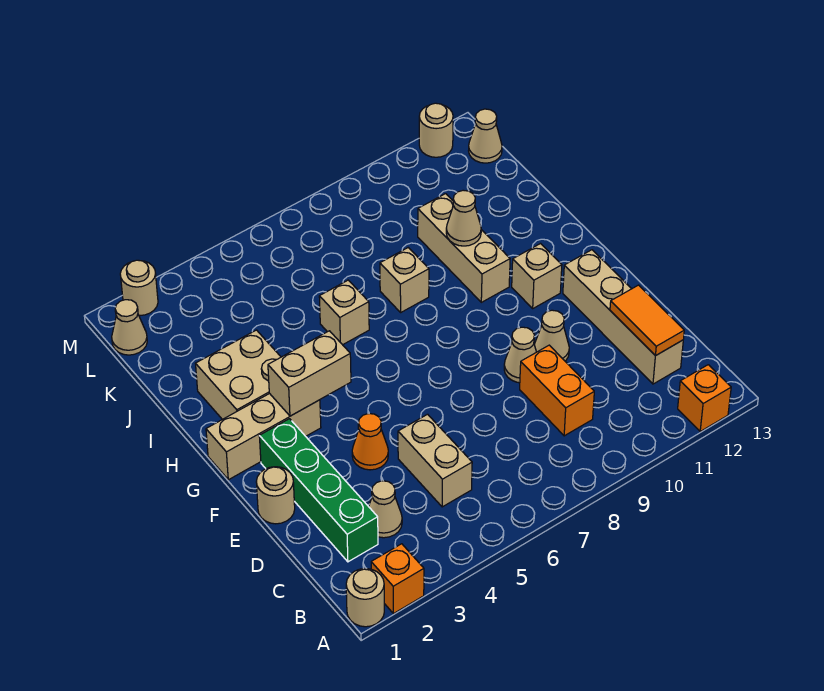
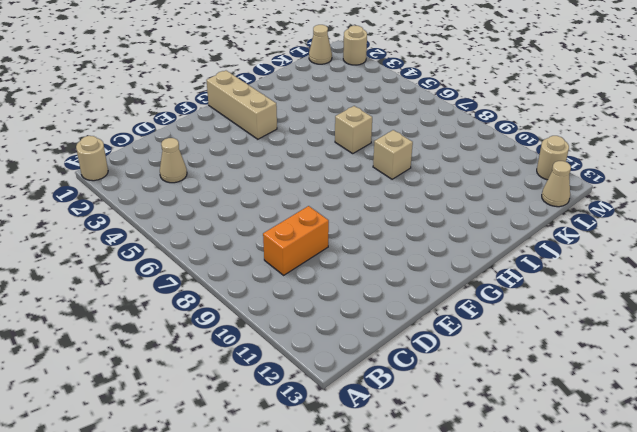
none -> orange 1x1 brick [371,544,424,614]
none -> orange 1x1 brick [678,365,731,431]
none -> green 1x4 brick [259,419,378,562]

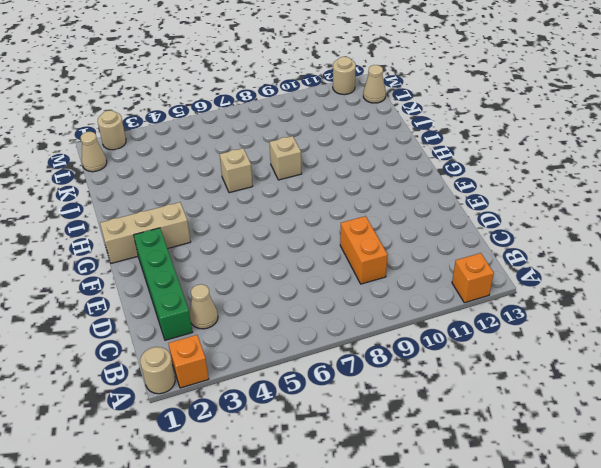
none -> tan 1x2 brick [398,414,472,507]
none -> tan 1x4 brick [563,250,683,384]
none -> tan 1x1 round brick [256,467,295,524]

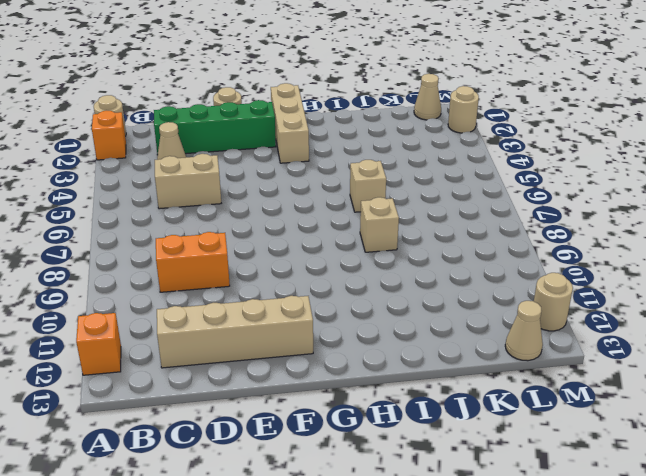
none -> orange 1x1 cone [352,414,388,470]
none -> tan 1x1 cone [504,327,536,383]
none -> tan 1x1 cone [535,310,569,361]

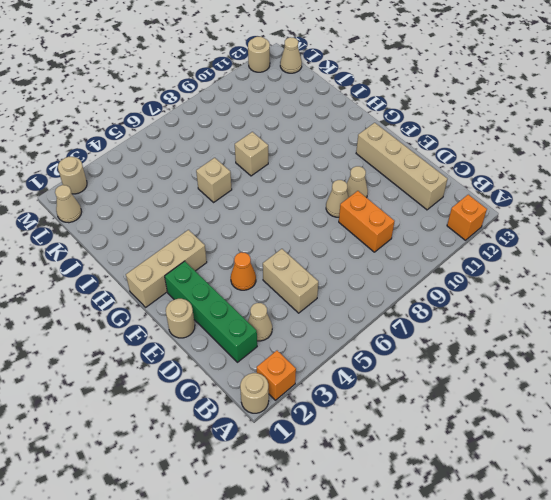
none -> tan 1x1 brick [512,244,562,308]
none -> tan 2x2 brick [195,330,281,419]
none -> tan 1x3 brick [418,194,510,302]

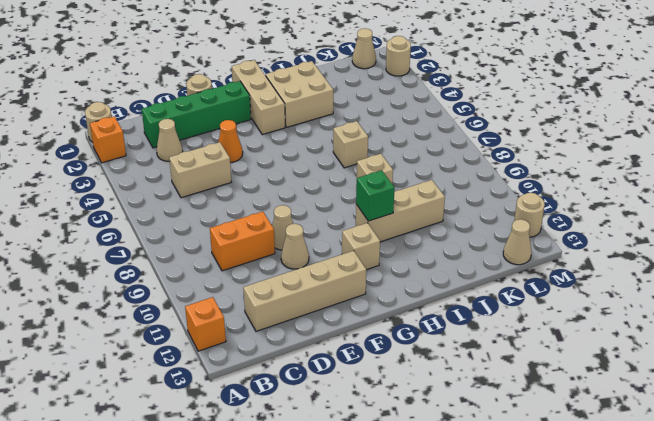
green 1x1 brick [356,170,394,221] -> none
none -> orange 1x2 tile [610,285,684,356]
none -> tan 1x2 brick [268,331,351,416]
none -> tan 1x1 cone [446,190,481,246]

